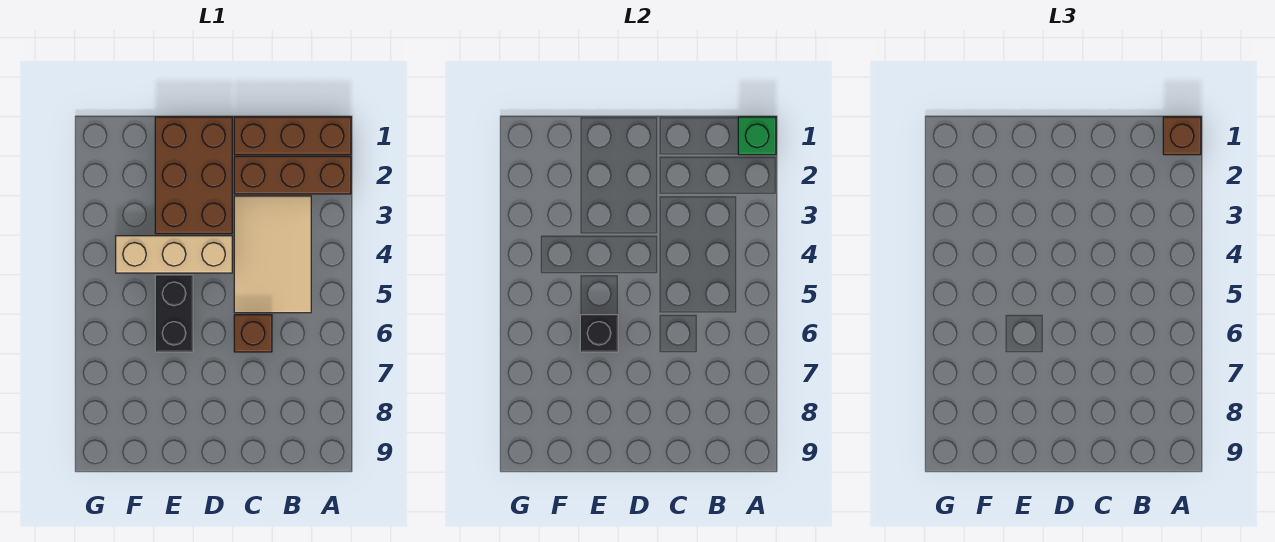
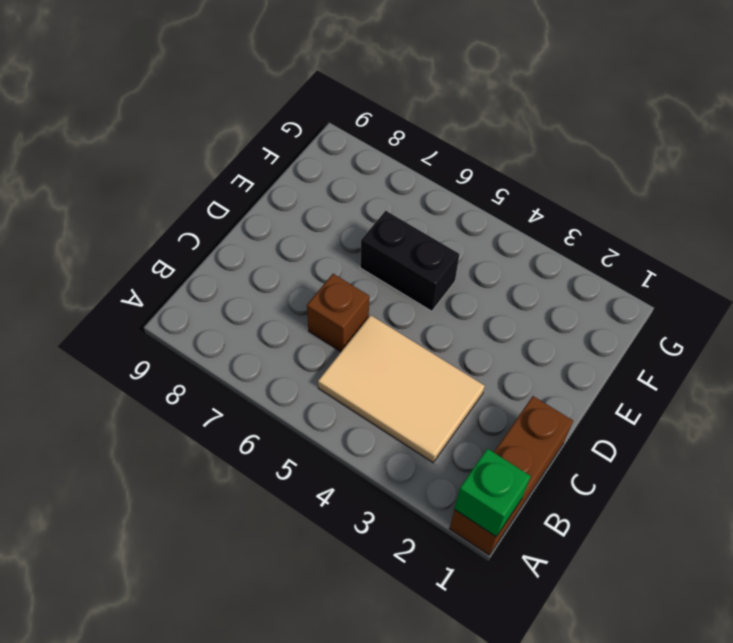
none -> brown 1x3 brick [234,156,351,194]
none -> brown 2x3 brick [155,117,232,234]

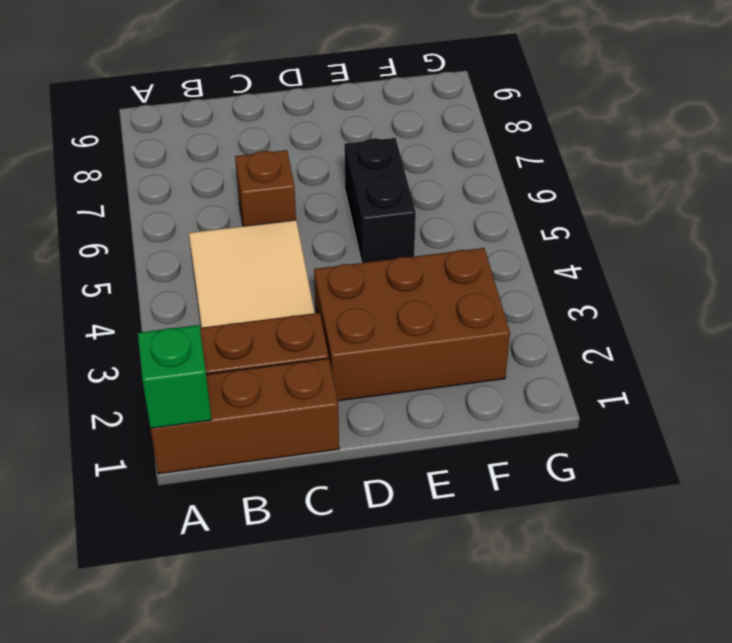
brown 2x3 brick [314,248,510,401] -> brown 2x3 brick turned to [155,117,232,234]
none -> tan 1x3 brick [116,236,232,273]
none -> black 1x1 brick [580,315,618,352]

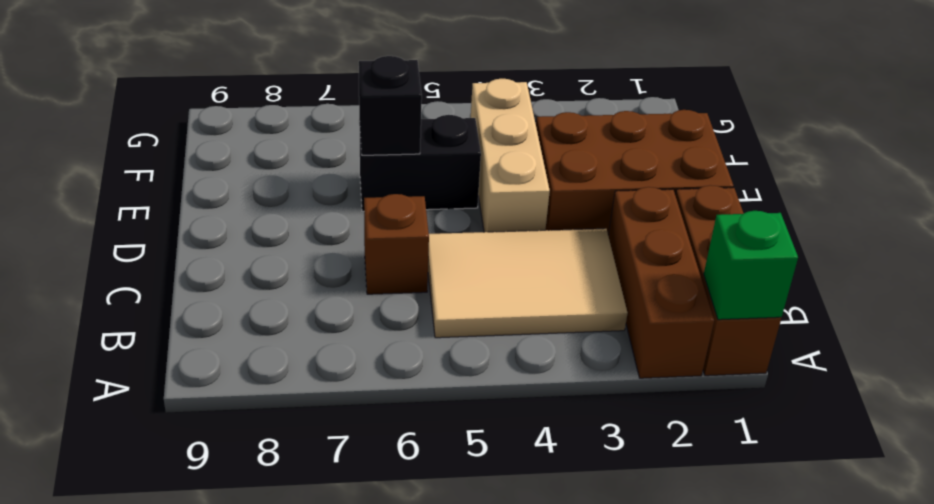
none -> brown 1x1 brick [1163,117,1201,155]

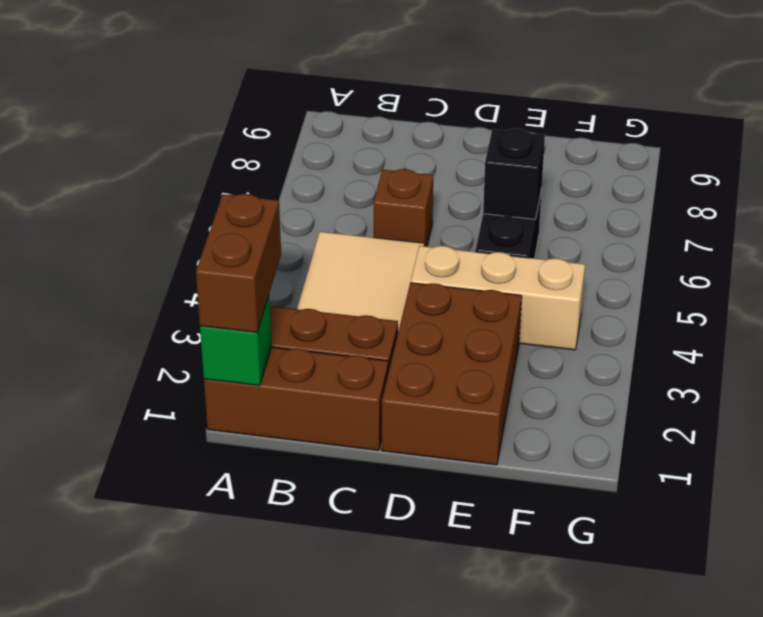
brown 1x2 brick [196,194,281,333] -> brown 1x1 brick [1163,117,1201,155]

